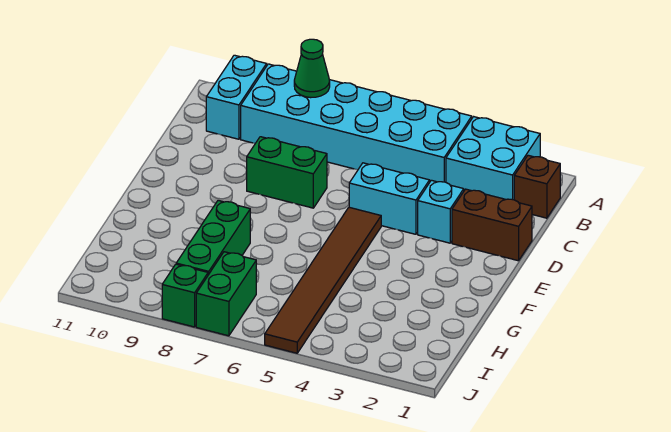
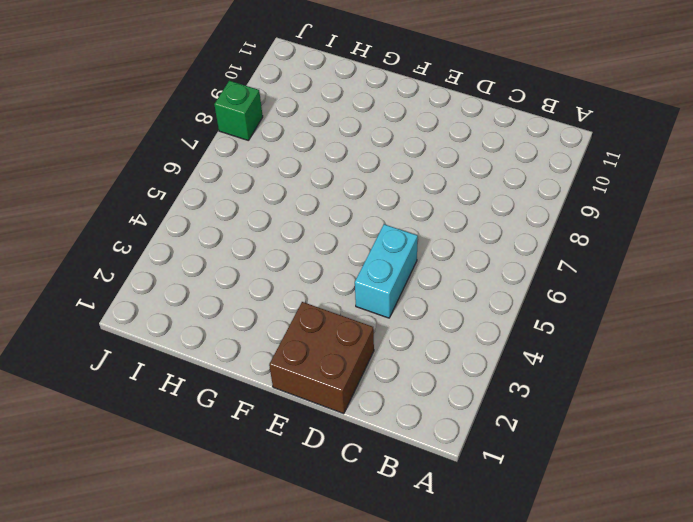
brown 2x2 brick [269,302,374,414] -> brown 1x2 brick [452,189,532,261]
none -> cyan 2x2 brick [446,117,540,200]
none -> cyan 2x6 brick [241,64,472,182]
none -> cyan 1x2 brick [206,55,267,139]

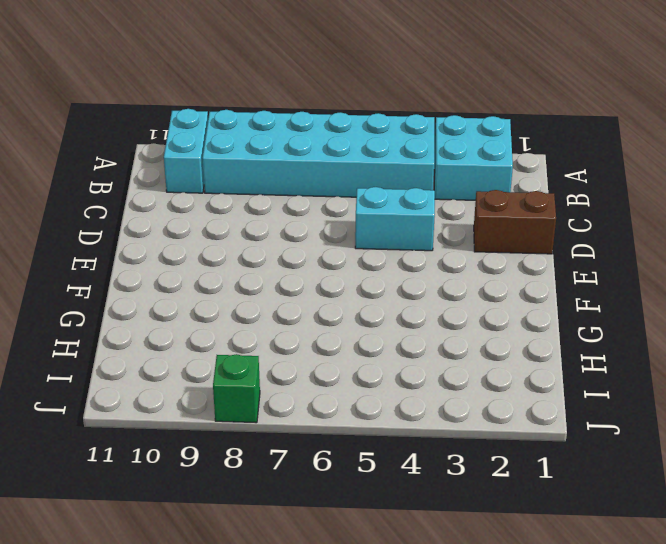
none -> brown 1x1 brick [514,155,560,218]
none -> cyan 1x1 brick [418,180,464,243]
none -> green 1x2 brick [247,137,327,208]

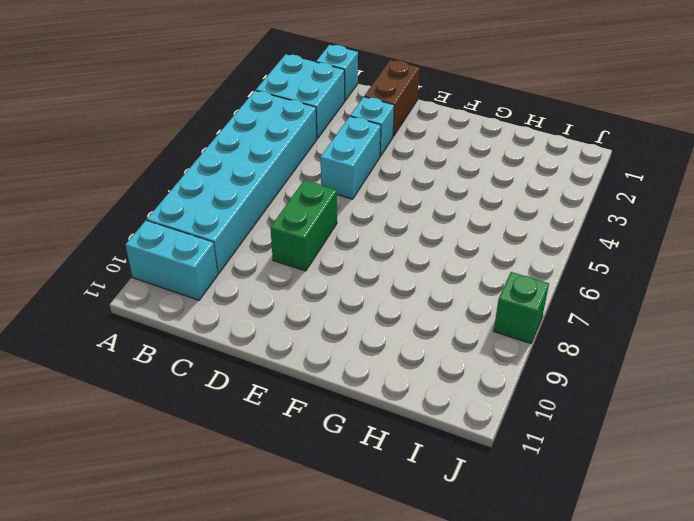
cyan 1x1 brick [316,45,358,100] -> brown 1x1 brick [514,155,560,218]
none -> brown 1x6 tile [265,207,381,353]
none -> green 1x3 brick [176,200,250,275]
none -> green 1x2 brick [196,252,256,336]

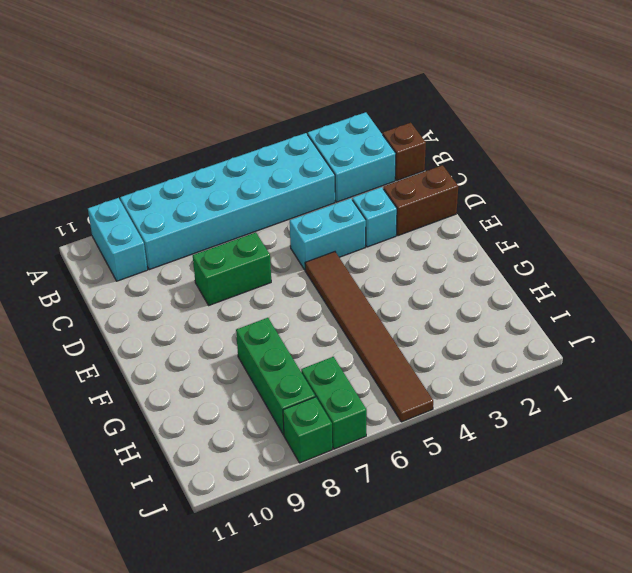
none -> green 1x1 cone [294,39,330,98]

